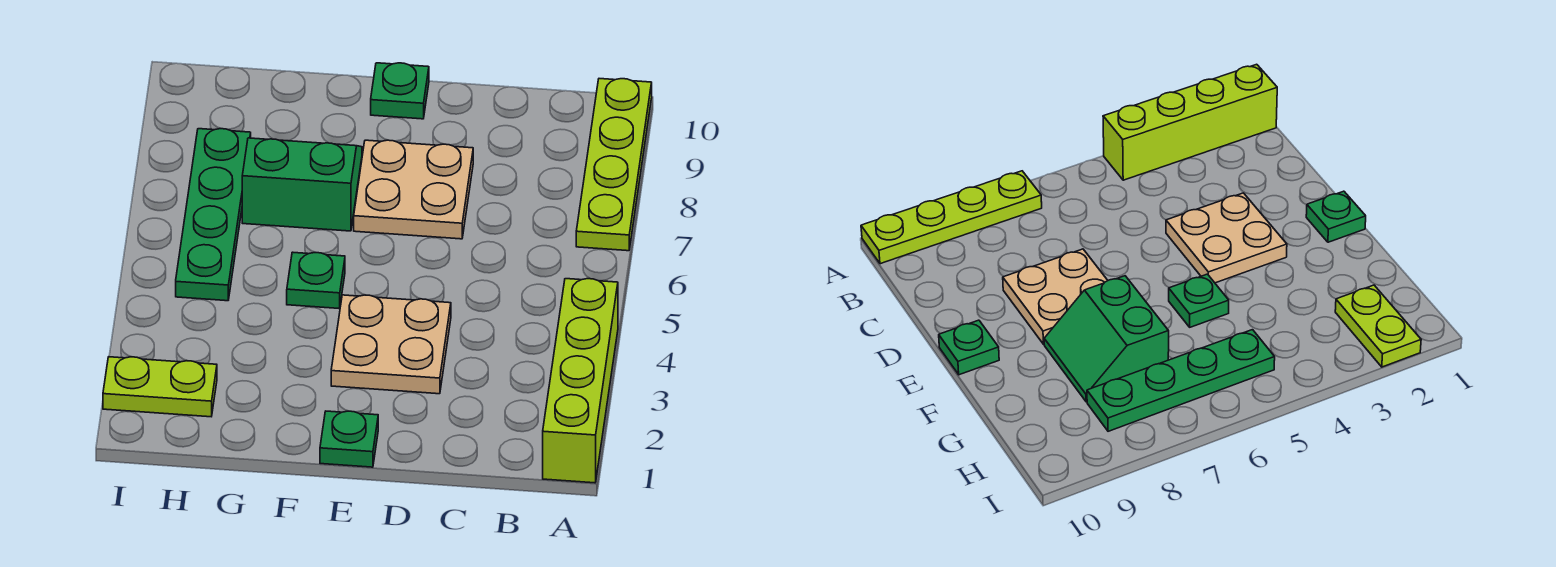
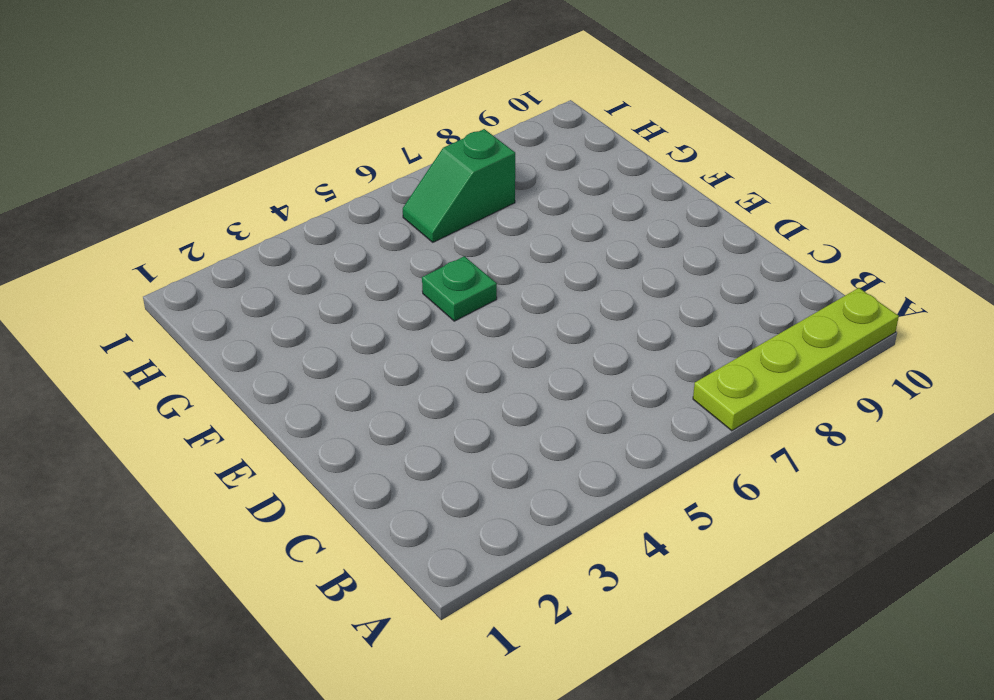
green 1x2 slope [403,129,515,242] -> green 1x4 plate [176,129,251,301]
none -> lime 1x4 brick [543,279,618,483]
none -> tan 2x2 plate [331,295,451,394]

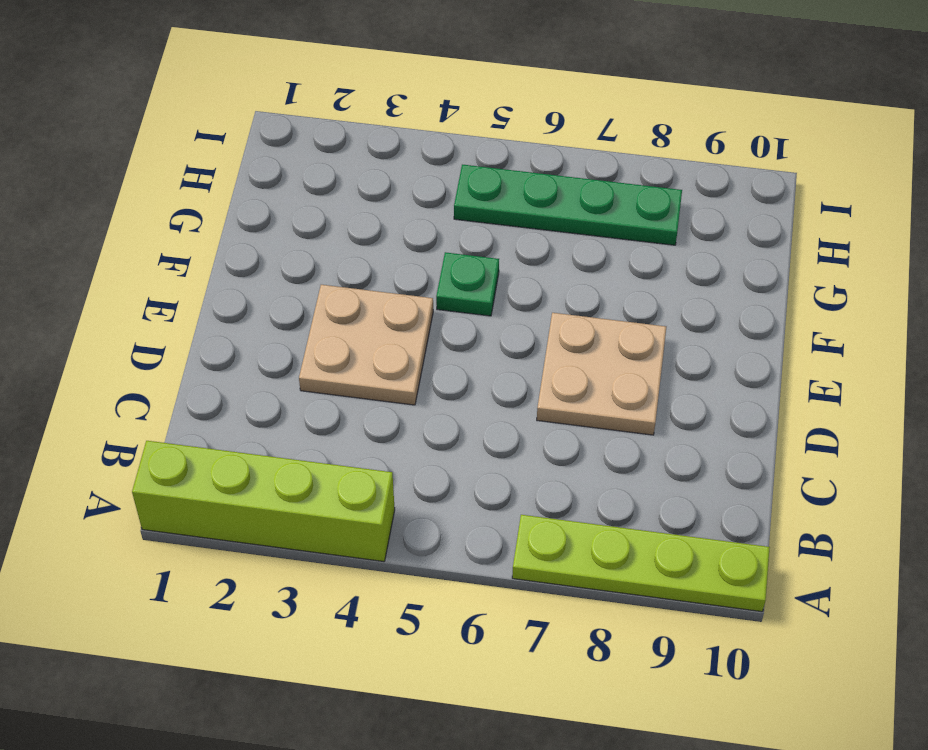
none -> green 1x1 plate [320,411,378,467]
none -> green 1x1 plate [371,63,429,119]

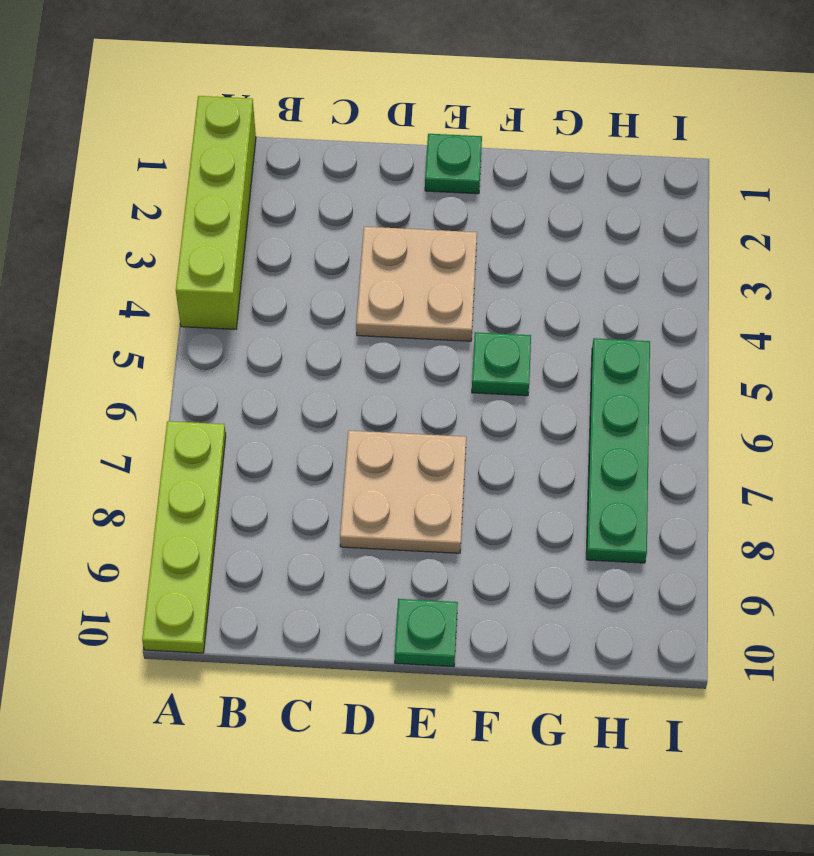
none -> green 2x2 slope [242,138,362,231]
none -> lime 1x2 plate [103,357,217,417]

